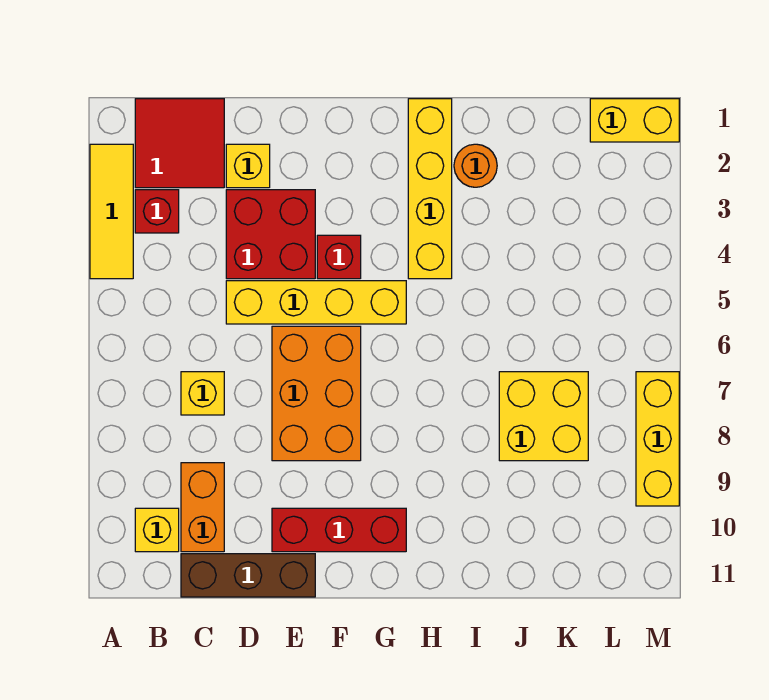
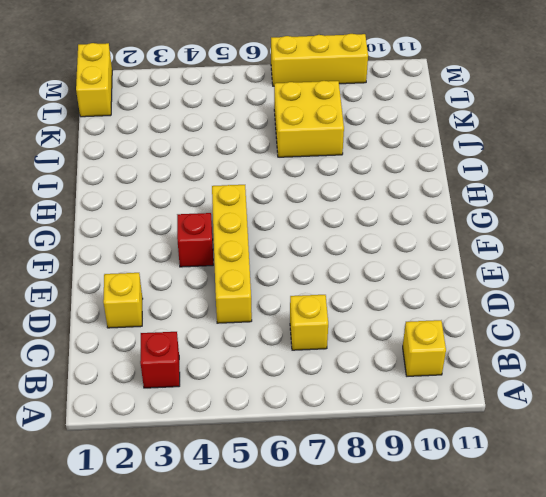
none -> yellow 1x3 tile [90,144,133,279]
none -> red 2x2 tile [135,99,224,188]
none -> orange 1x2 brick [181,463,224,552]

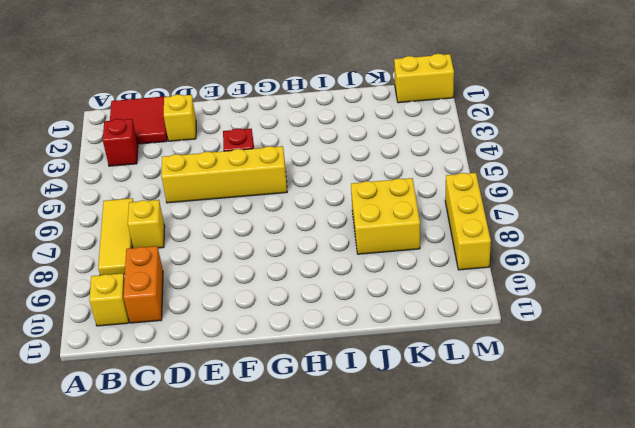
yellow 1x3 tile [98,198,134,275] -> yellow 1x3 tile moved to [90,144,133,279]
none -> brown 1x3 brick [181,554,315,597]
none -> red 2x2 brick [226,190,315,279]
none -> orange 2x3 brick [272,326,361,461]

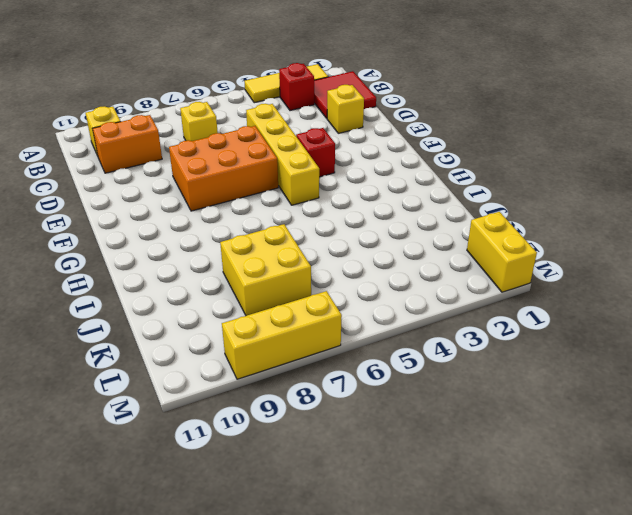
none -> brown 1x3 brick [181,554,315,597]
none -> red 2x2 brick [226,190,315,279]
none -> red 1x3 brick [272,508,406,552]

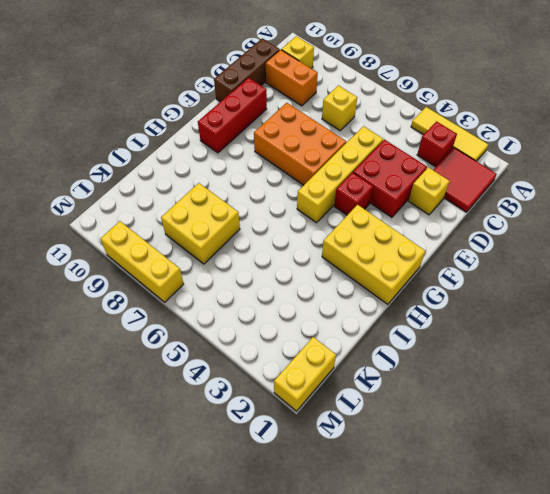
yellow 2x3 brick [322,205,425,304] -> yellow 1x4 brick [408,99,452,279]
none -> orange 1x1 round brick [454,144,497,187]

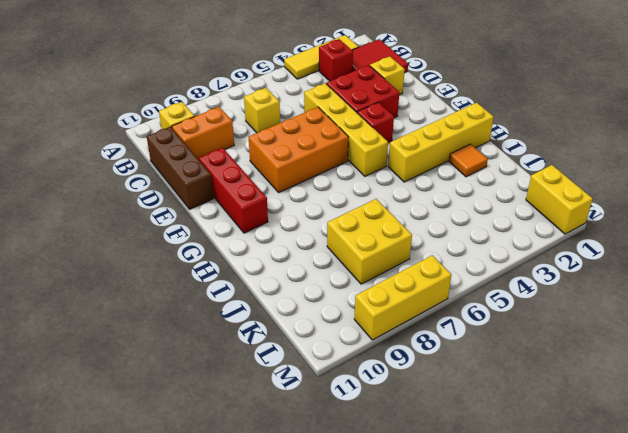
orange 1x1 tile [449,144,488,177] -> orange 1x1 round brick [454,144,497,187]

